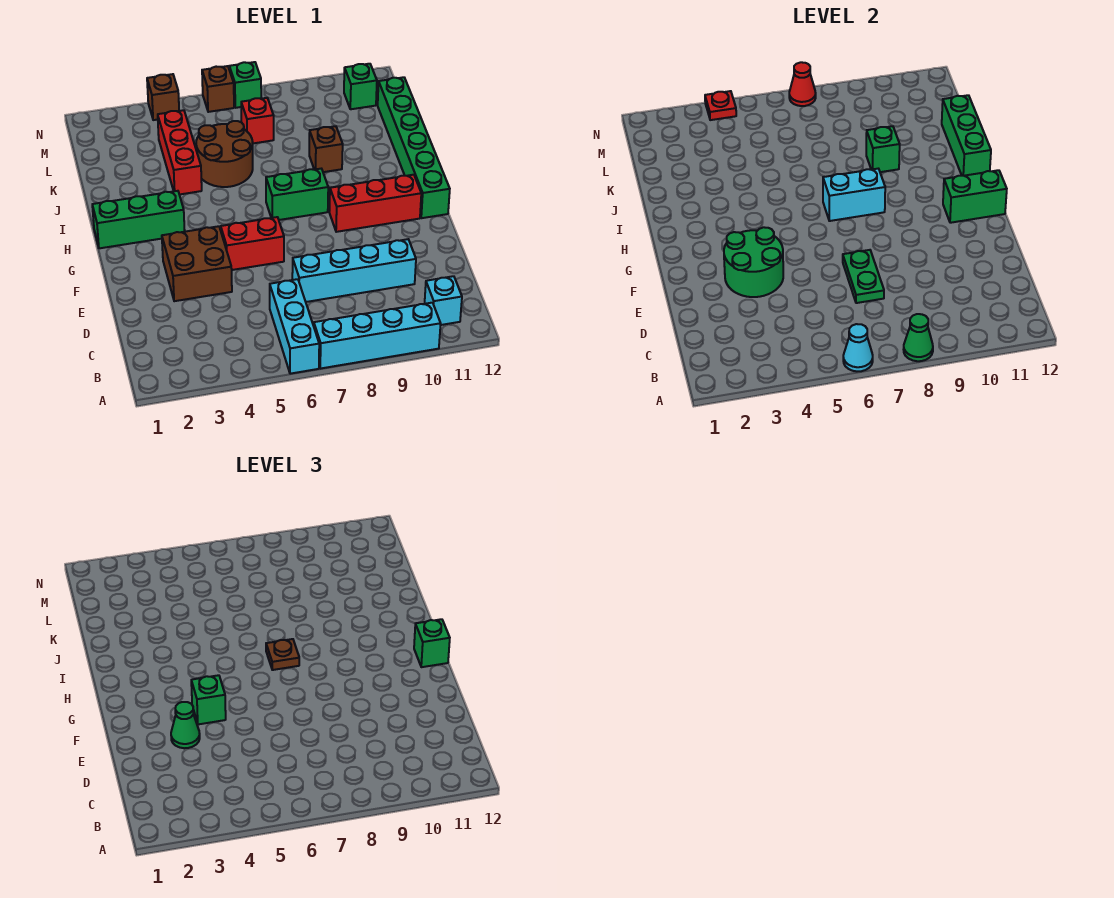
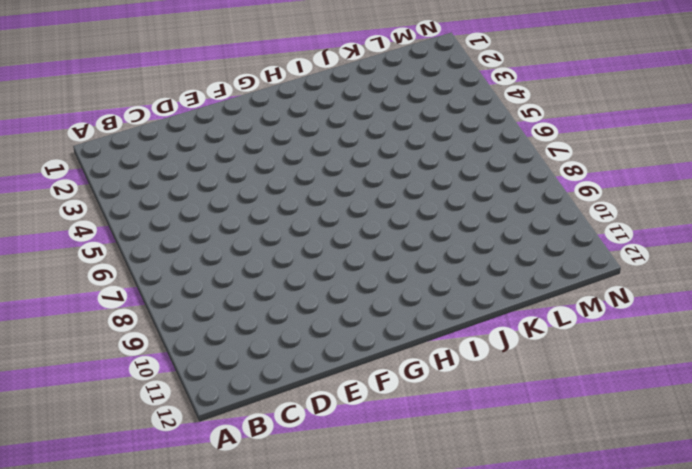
none -> cyan 1x3 brick [270,279,319,374]
none -> cyan 1x4 brick [314,303,441,369]
none -> cyan 1x1 brick [425,276,462,325]
none -> cyan 1x4 brick [292,239,416,302]

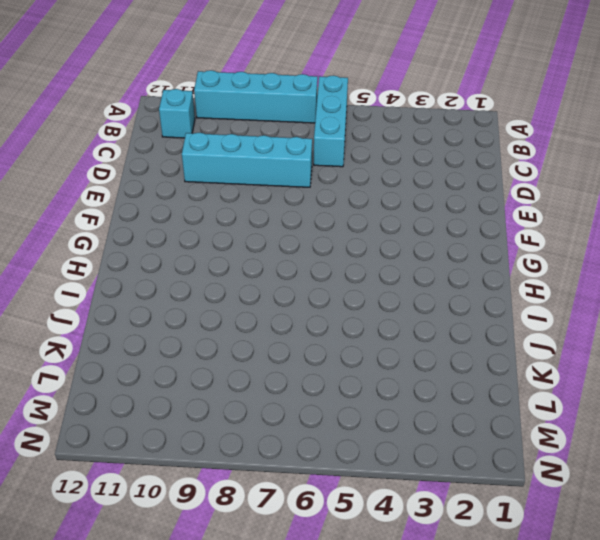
none -> brown 2x2 brick [162,226,232,301]
none -> red 1x2 brick [221,217,284,270]
none -> red 1x3 brick [329,175,421,232]
none -> green 1x6 brick [378,77,450,218]

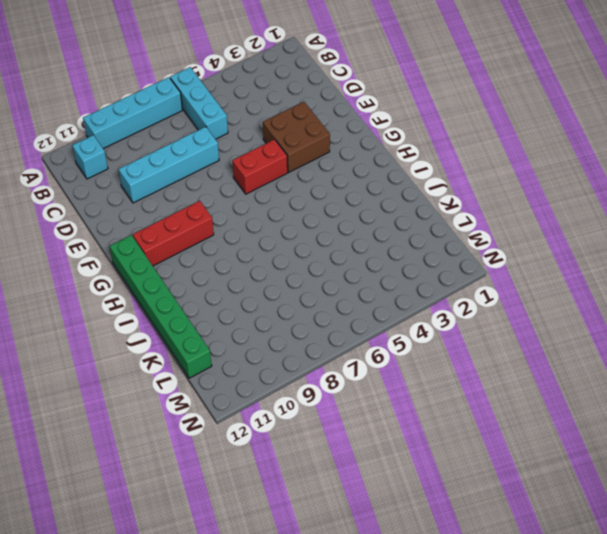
none -> green 1x3 brick [92,191,185,248]
none -> green 1x2 brick [266,169,328,220]
none -> red 1x3 brick [158,110,202,195]
none -> brown 2x2 round brick [196,121,253,187]

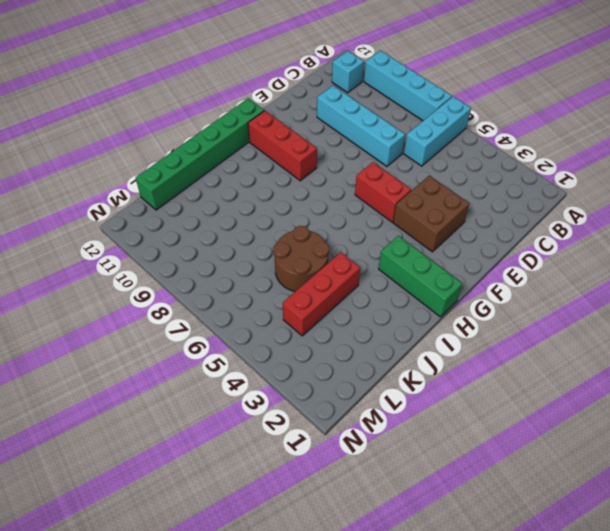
none -> green 1x2 brick [266,169,328,220]
none -> brown 1x1 brick [309,126,343,172]
none -> red 1x1 brick [241,98,274,143]
none -> green 1x1 brick [344,64,377,109]

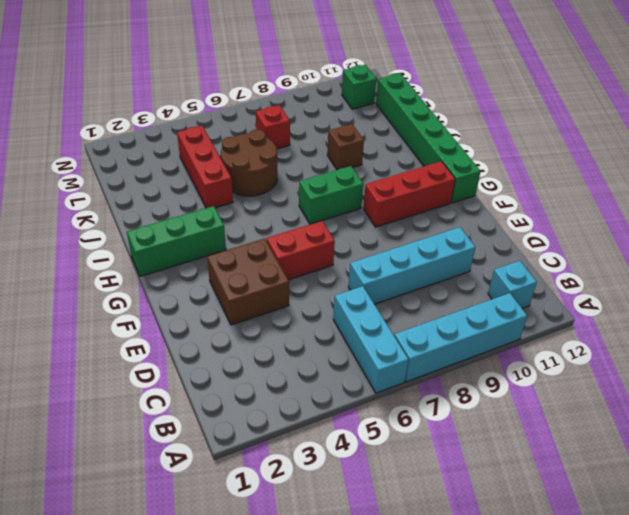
none -> brown 1x1 brick [147,74,179,120]
none -> brown 1x1 brick [202,66,234,112]
none -> green 1x1 brick [229,62,261,108]
none -> cyan 1x1 cone [843,324,873,371]

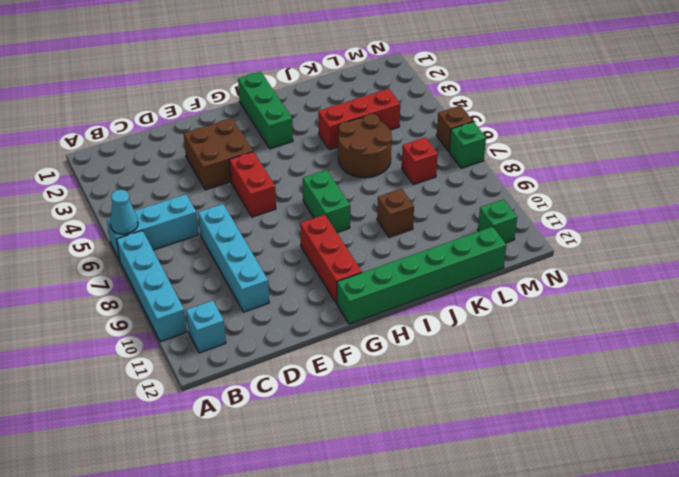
none -> brown 1x1 brick [147,74,179,120]
none -> green 1x1 cone [904,314,933,361]
none -> green 1x2 plate [843,250,884,303]
none -> green 2x2 round brick [724,227,783,297]

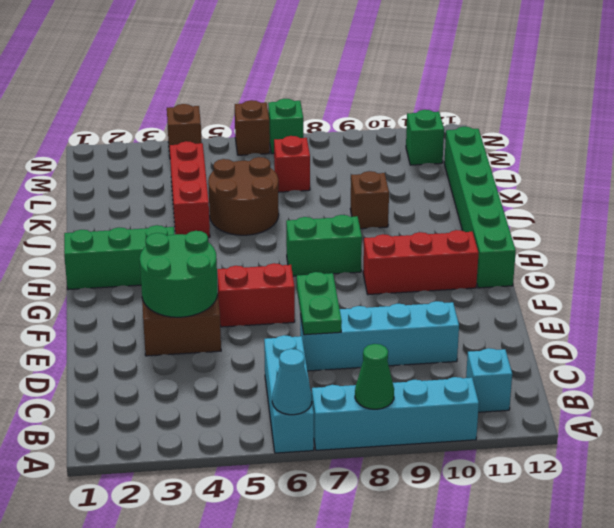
none -> green 1x2 brick [943,170,1007,223]
none -> cyan 1x2 brick [823,169,885,221]
none -> green 1x3 brick [942,95,991,176]
none -> green 1x1 brick [866,126,900,172]

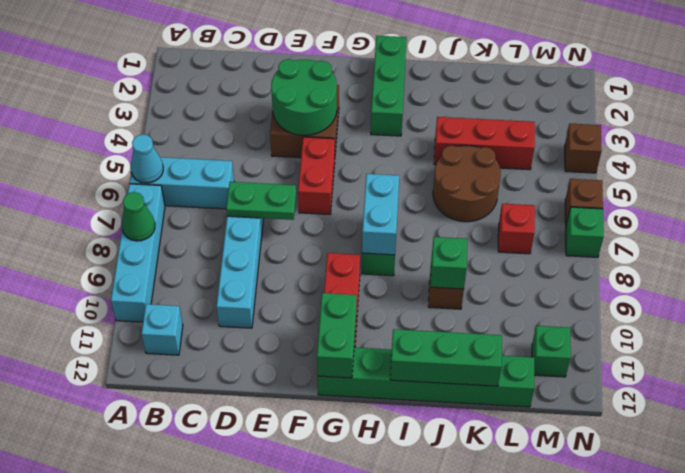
none -> red 1x1 plate [705,91,736,120]
none -> red 1x1 cone [789,62,816,106]
none -> green 1x1 cone [171,702,200,748]
none -> green 1x1 brick [191,675,226,724]

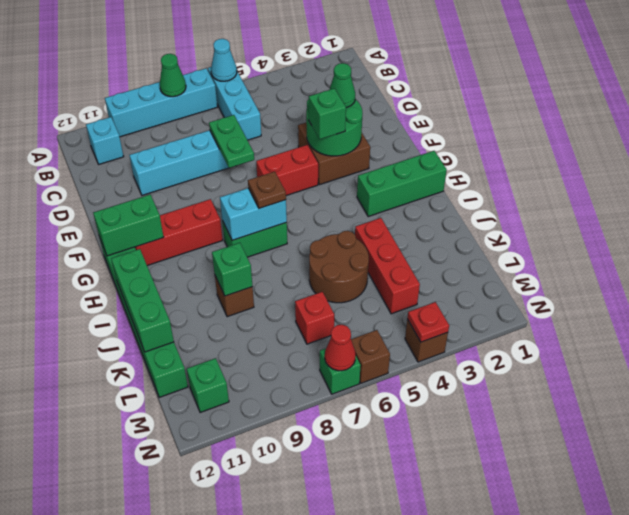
none -> green 1x1 brick [414,619,450,667]

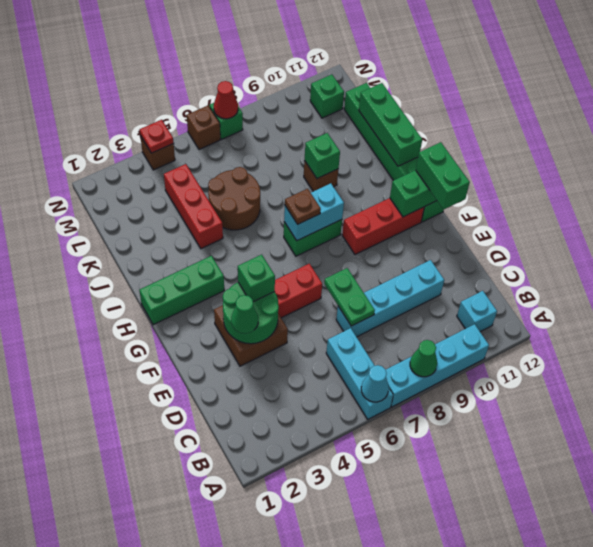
green 1x2 brick [416,142,470,210] -> green 1x1 brick [414,619,450,667]
none -> red 1x1 brick [241,98,274,143]

